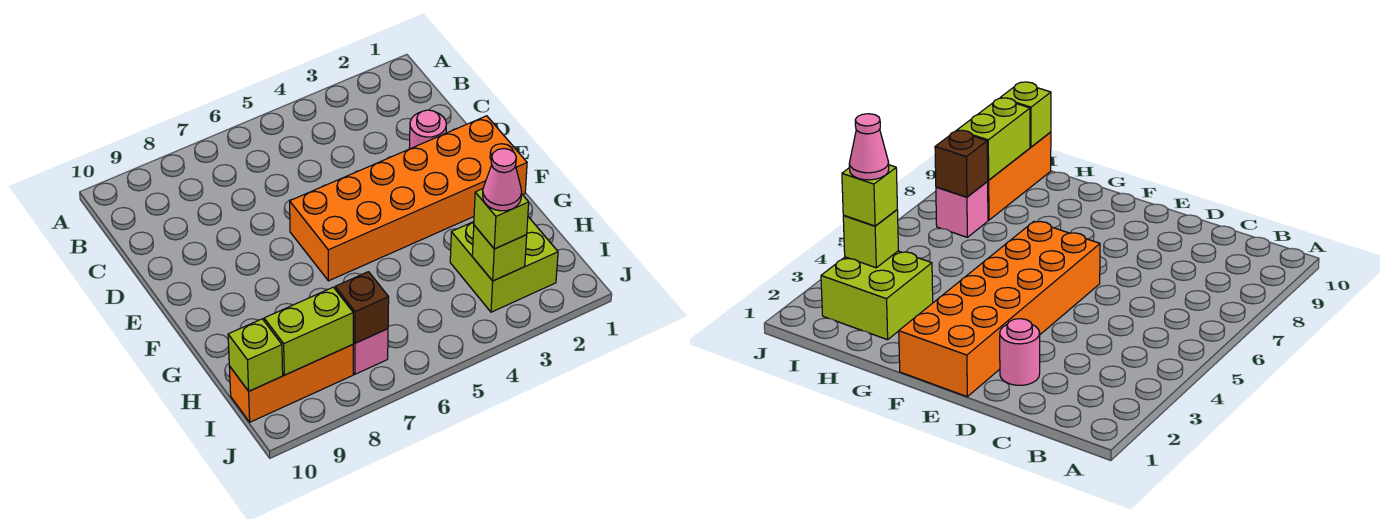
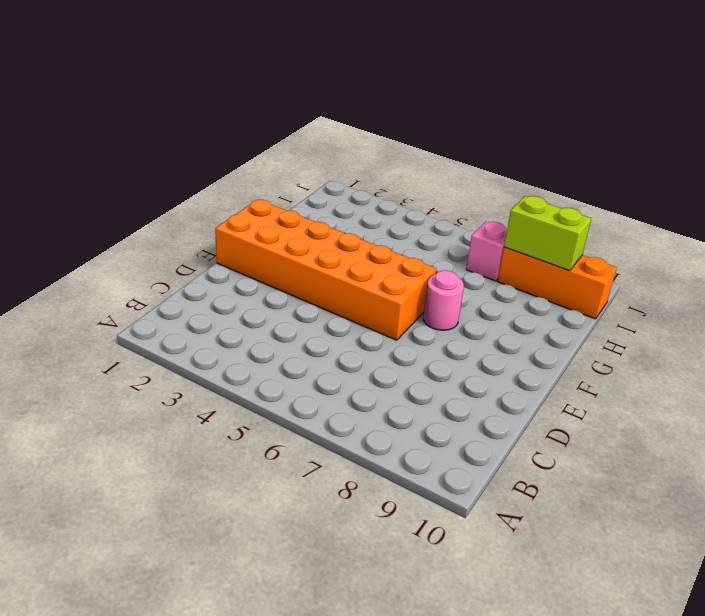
pink 1x1 round brick [423,271,464,330] -> pink 1x1 round brick moved to [409,110,446,149]
none -> lime 2x2 brick [450,217,558,312]
none -> lime 1x1 brick [472,225,527,281]

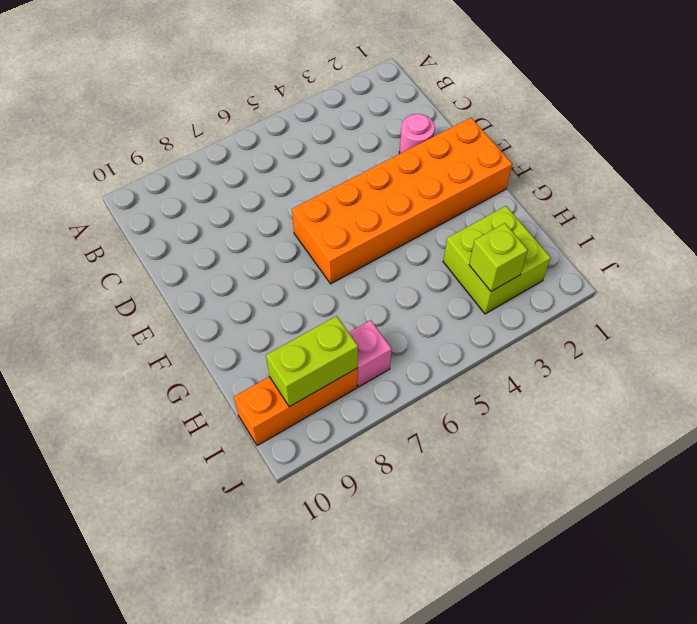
none -> brown 1x1 brick [335,272,389,343]
none -> lime 1x1 brick [228,319,283,391]

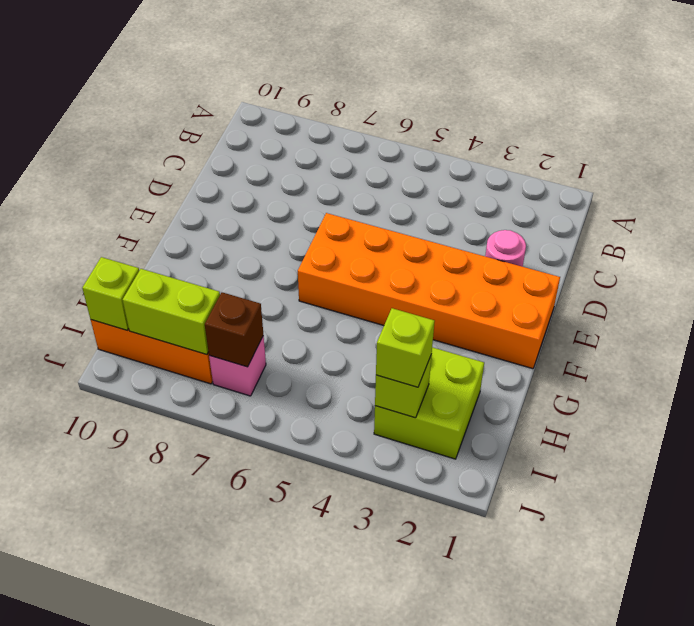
none -> pink 1x1 cone [483,149,522,211]

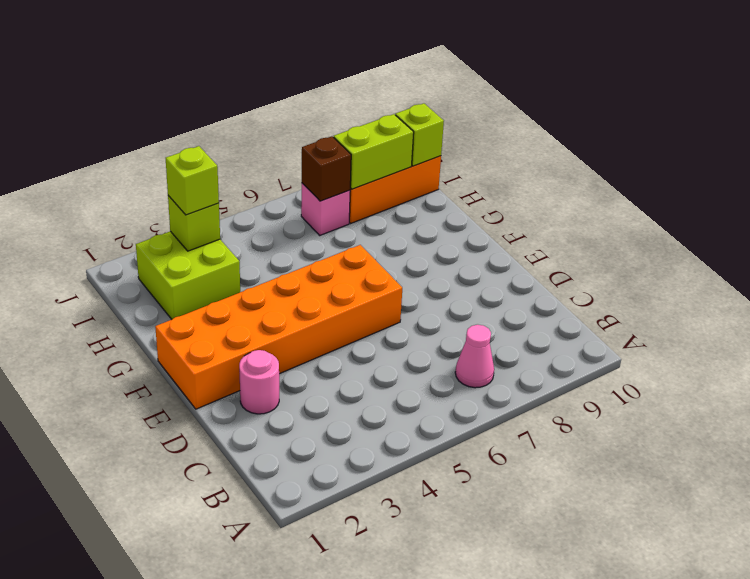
pink 1x1 cone [455,325,494,388] -> pink 1x1 cone moved to [483,149,522,211]

